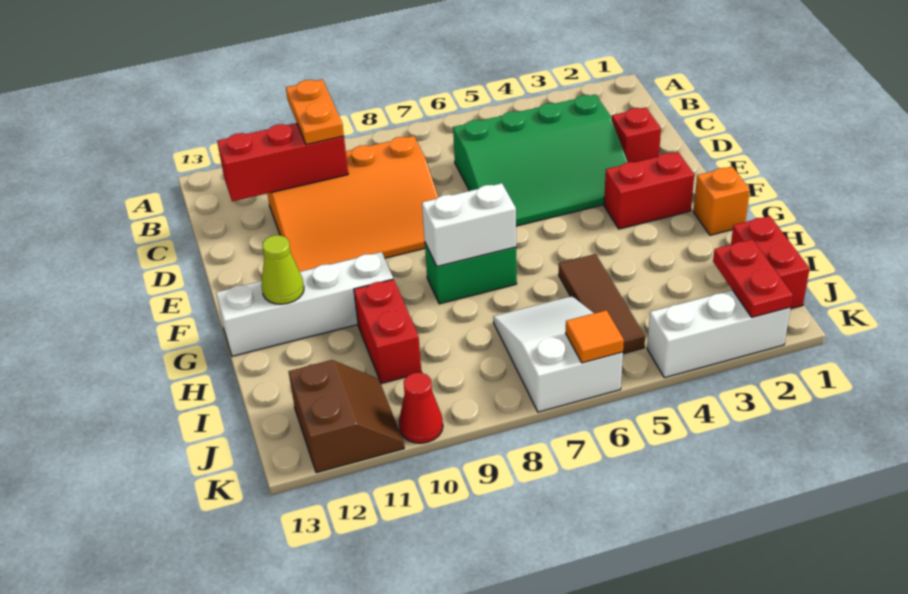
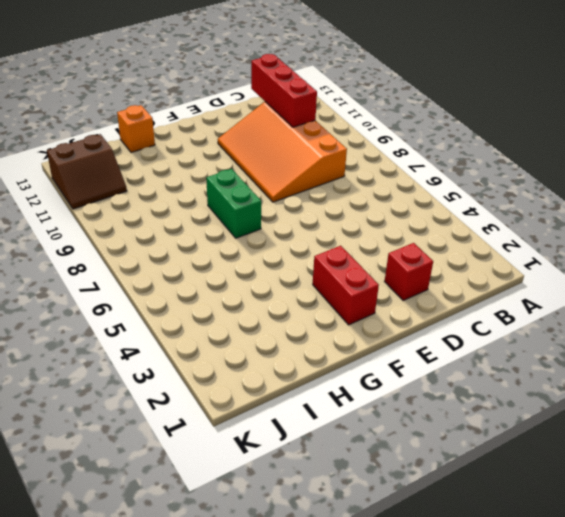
orange 1x1 brick [117,105,155,153] -> orange 1x1 brick moved to [693,167,750,235]
none -> green 3x4 slope [453,94,628,226]
none -> white 1x4 brick [216,252,393,356]
none -> brown 1x3 tile [559,254,645,354]

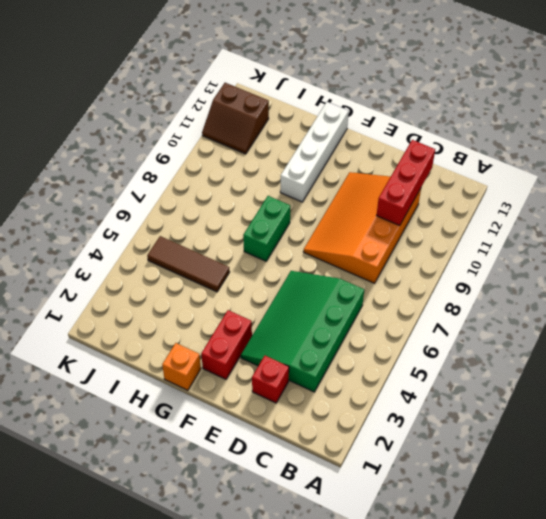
none -> red 1x2 brick [354,279,422,384]
none -> red 1x2 brick [731,216,810,309]
none -> white 2x3 slope [493,296,623,412]

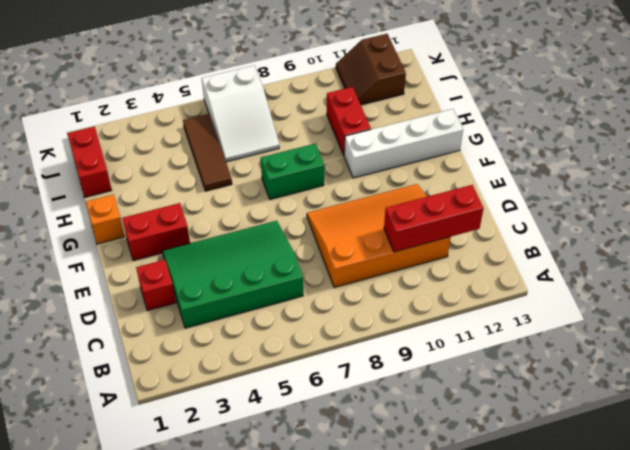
none -> white 1x3 brick [647,290,791,378]
none -> red 1x1 cone [399,373,443,443]
none -> white 1x2 brick [422,183,516,267]

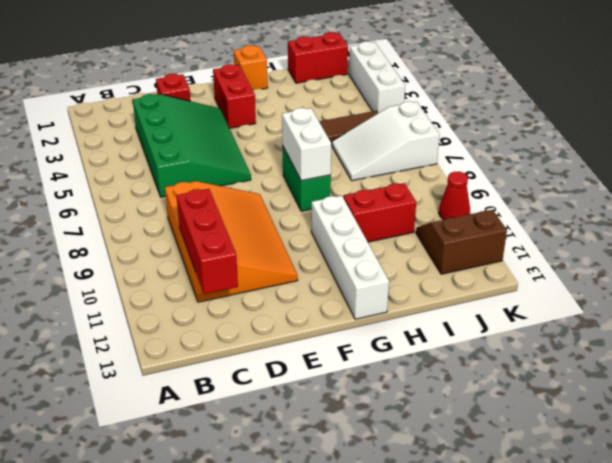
none -> lime 1x1 cone [262,235,304,304]
none -> red 1x2 plate [713,239,793,317]
none -> orange 1x1 tile [566,310,624,363]

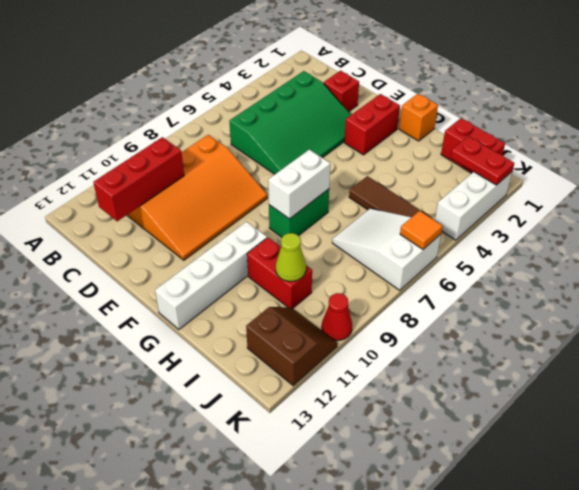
lime 1x1 cone [276,233,306,281] -> lime 1x1 cone moved to [262,235,304,304]
none -> orange 1x2 plate [286,79,344,145]

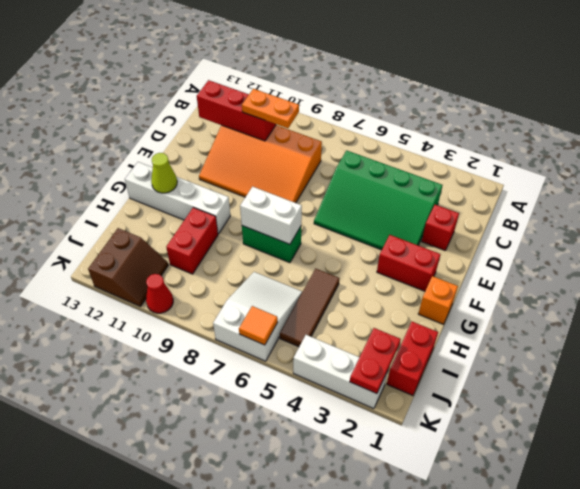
orange 1x2 plate [242,89,299,128] -> orange 1x2 plate turned to [286,79,344,145]

